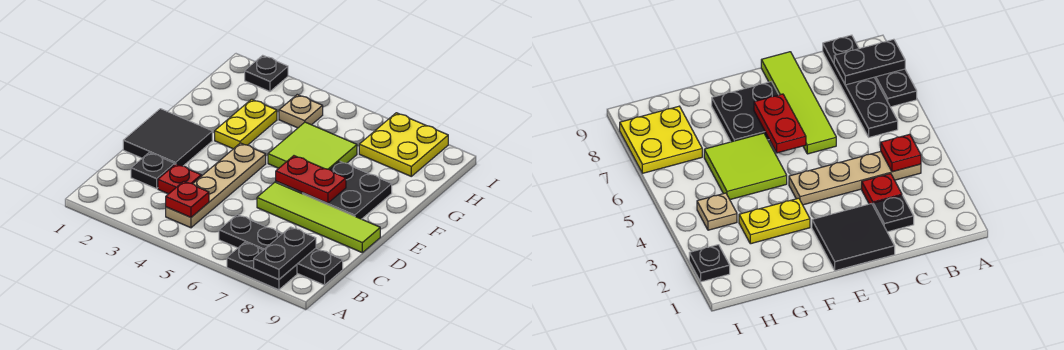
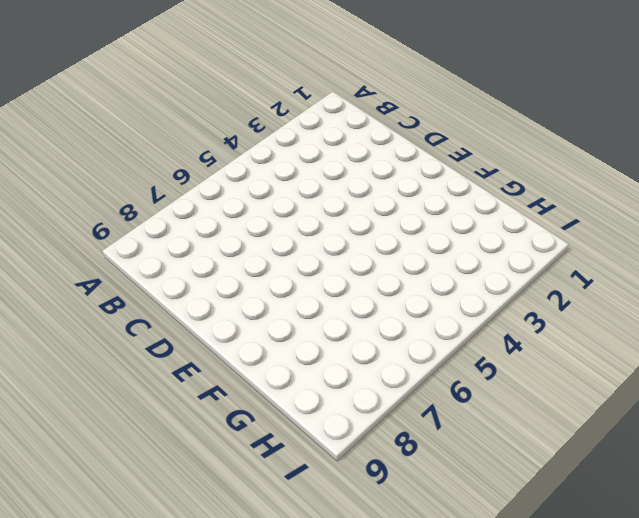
none -> black 1x2 plate [227,242,297,290]
none -> tan 1x4 plate [166,143,266,228]
none -> black 1x4 plate [219,215,343,285]

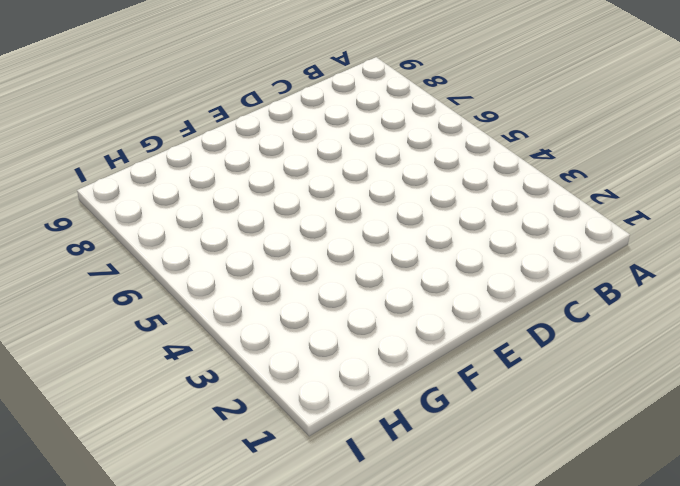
none -> black 1x2 plate [227,242,297,290]
none -> tan 1x4 plate [166,143,266,228]
none -> black 1x4 plate [219,215,343,285]

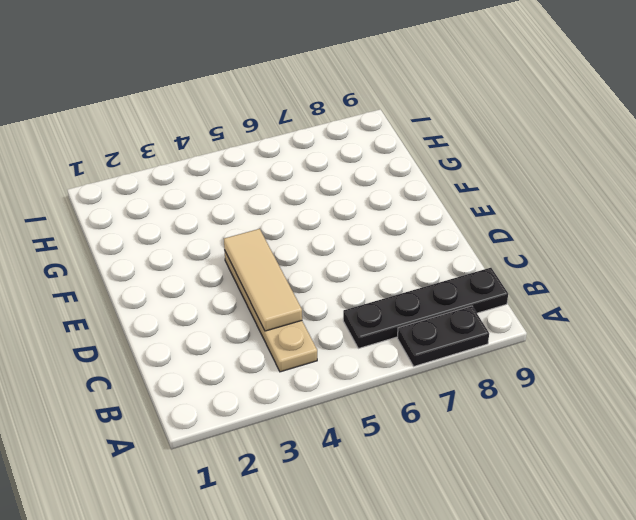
tan 1x3 tile [224,229,302,331] -> none
none -> black 1x1 plate [131,153,175,189]
none -> red 1x1 plate [158,164,201,194]
none -> black 2x2 tile [123,109,212,166]

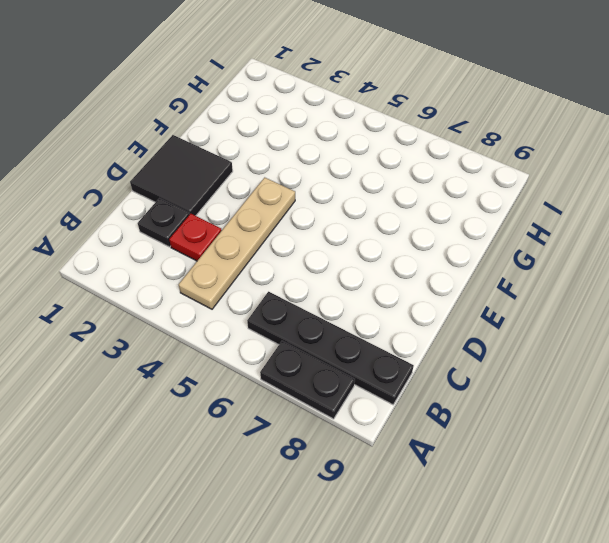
none -> lime 1x4 tile [257,182,380,253]
none -> black 2x2 plate [303,161,392,219]
none -> yellow 1x2 plate [215,99,277,149]

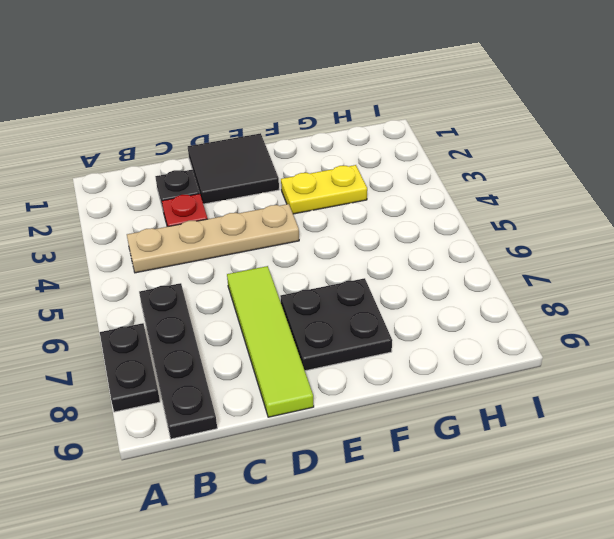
none -> lime 2x2 tile [268,122,357,170]
none -> tan 1x1 plate [279,95,323,128]
none -> yellow 2x2 plate [359,113,448,176]

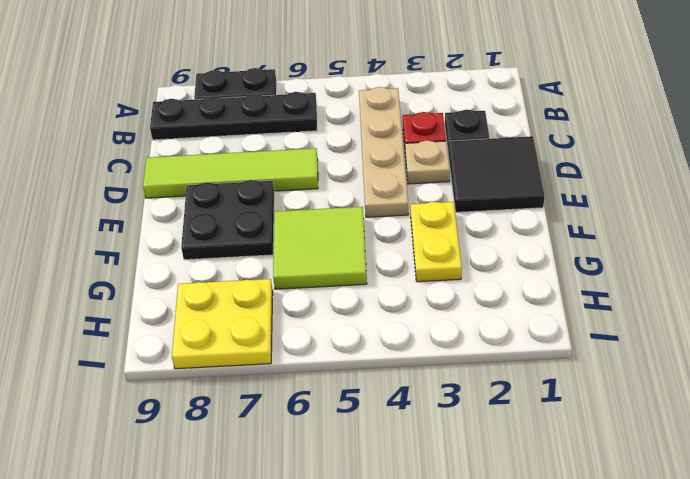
tan 1x1 plate [405,140,450,184] -> tan 1x1 plate moved to [279,95,323,128]
none -> black 1x1 plate [245,55,288,91]
none -> black 1x2 plate [254,227,316,279]
none -> red 1x1 plate [166,181,209,217]

